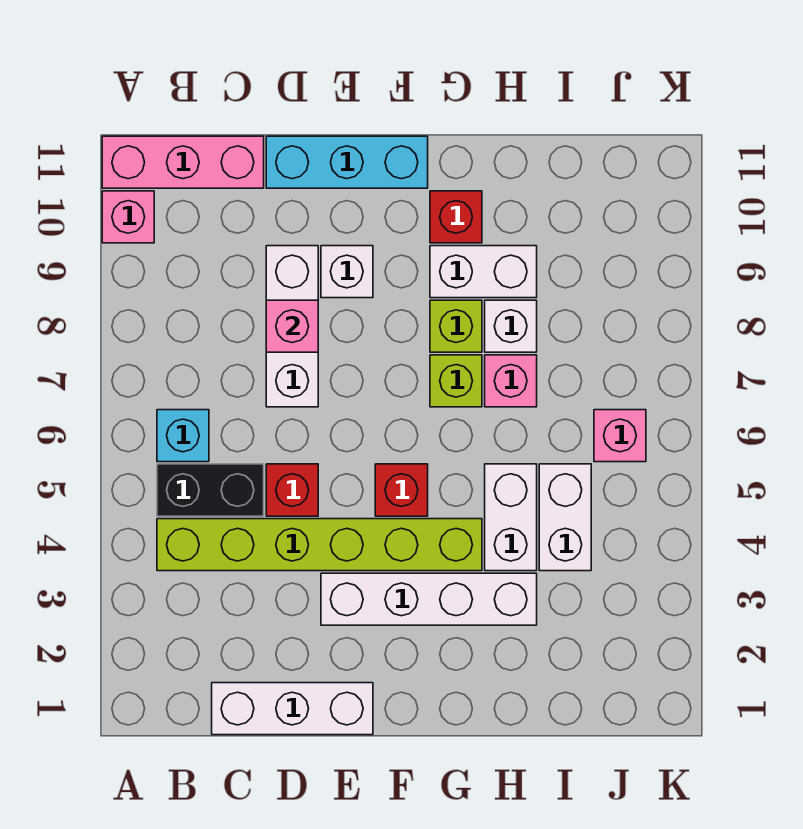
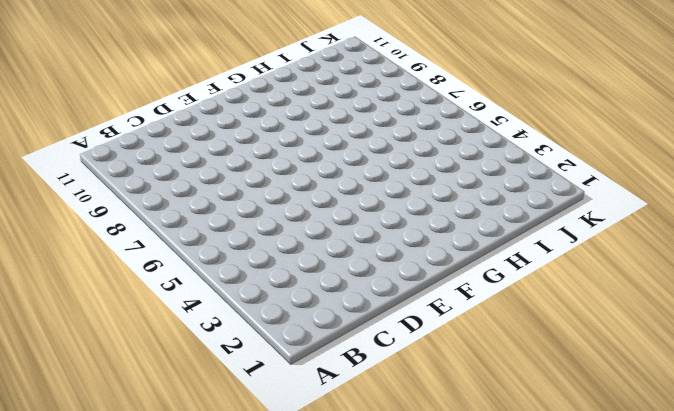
none -> pink 1x1 brick [102,191,154,243]
none -> pink 1x3 brick [102,136,264,188]
none -> lime 1x6 brick [157,519,482,571]

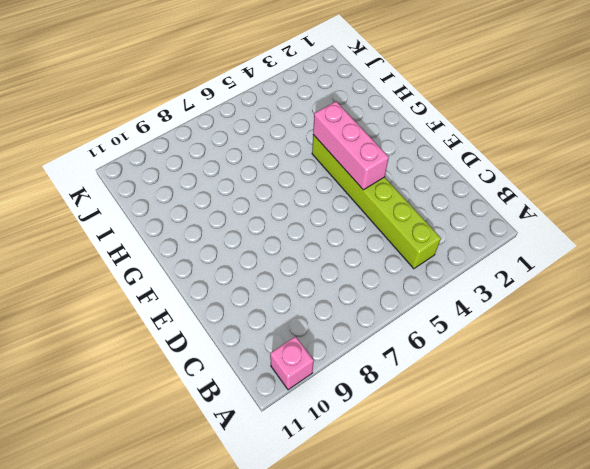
pink 1x3 brick [313,101,389,190] -> pink 1x3 brick moved to [102,136,264,188]
none -> black 1x2 brick [157,464,264,516]
none -> cyan 1x1 brick [157,410,209,462]
none -> white 1x3 brick [212,683,373,735]

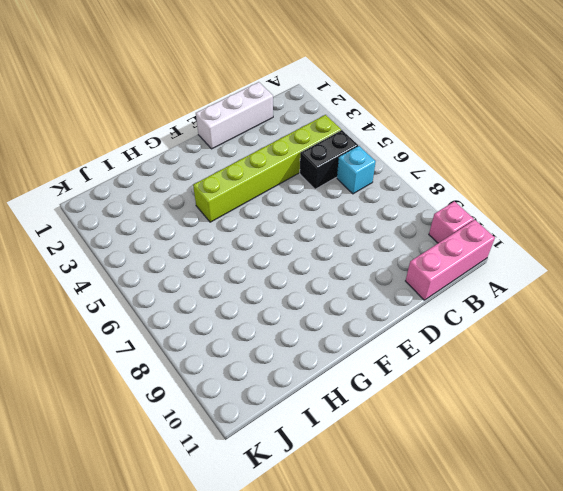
none -> red 1x1 brick [266,464,318,516]
none -> white 1x3 brick [266,246,318,407]
none -> cyan 1x3 brick [266,136,428,188]

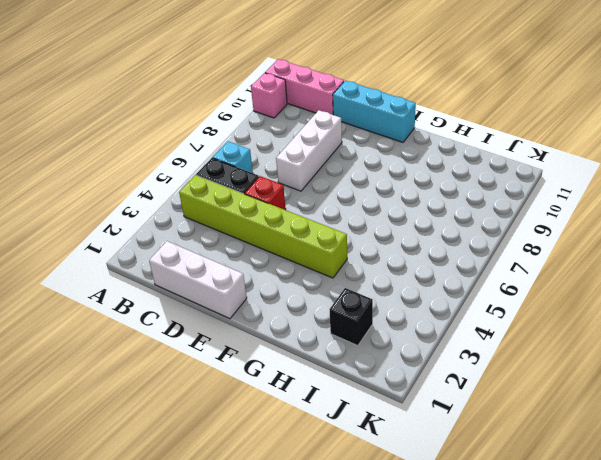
black 1x1 brick [330,288,373,346] -> none
none -> white 1x4 brick [321,573,537,625]
none -> white 1x1 brick [321,246,373,298]
none -> red 1x1 brick [375,464,428,516]

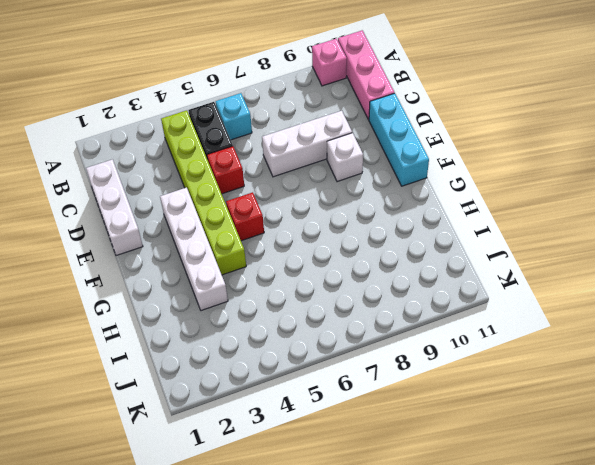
none -> lime 1x1 brick [430,355,482,407]
none -> lime 1x1 brick [430,300,482,352]
none -> white 1x2 brick [430,246,537,298]

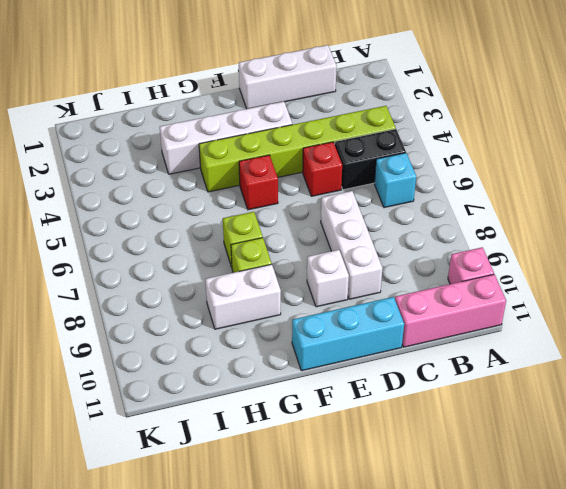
none -> red 1x1 brick [430,191,482,243]
none -> white 1x2 brick [485,464,537,571]
none -> pink 1x1 brick [485,355,537,407]

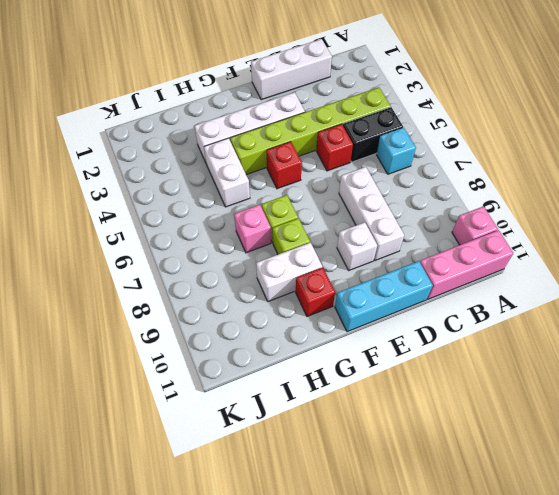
none -> white 1x1 brick [485,300,537,352]
none -> white 1x2 brick [539,464,591,571]
none -> pink 1x1 brick [594,410,646,462]

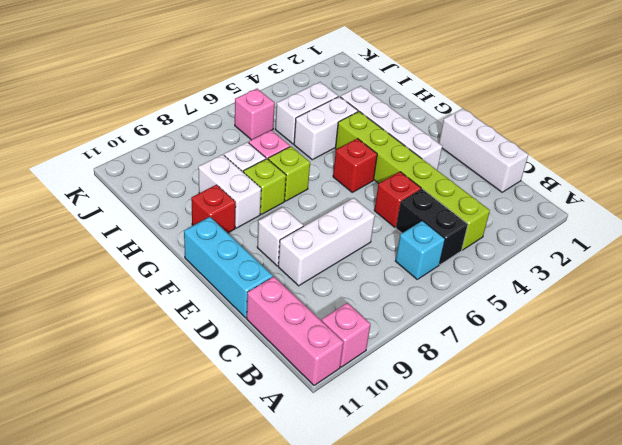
none -> pink 1x1 brick [266,300,318,352]

